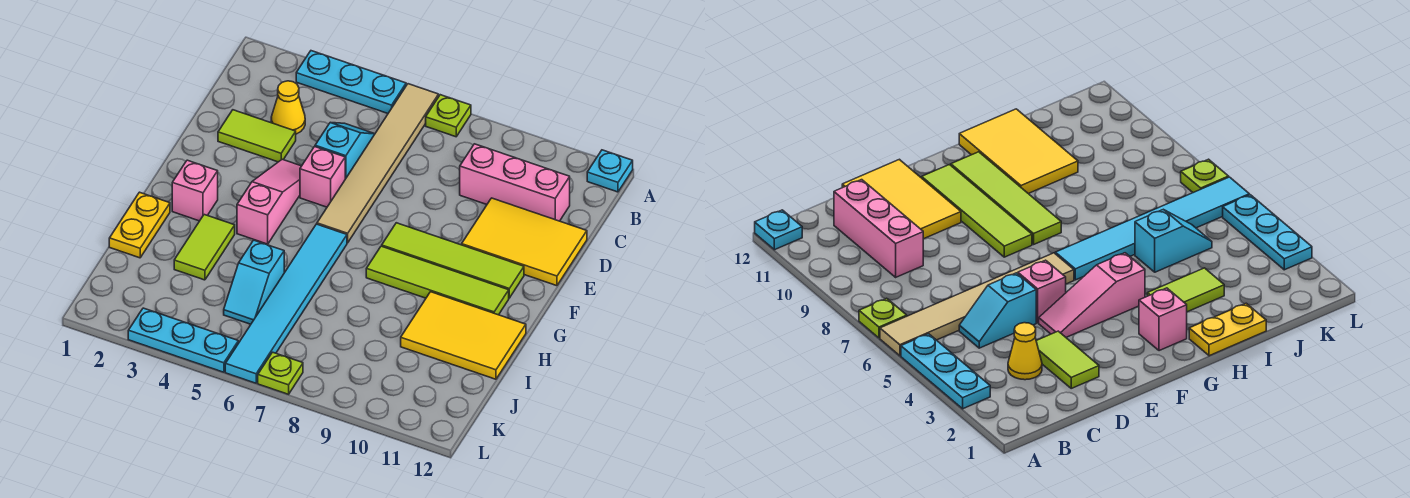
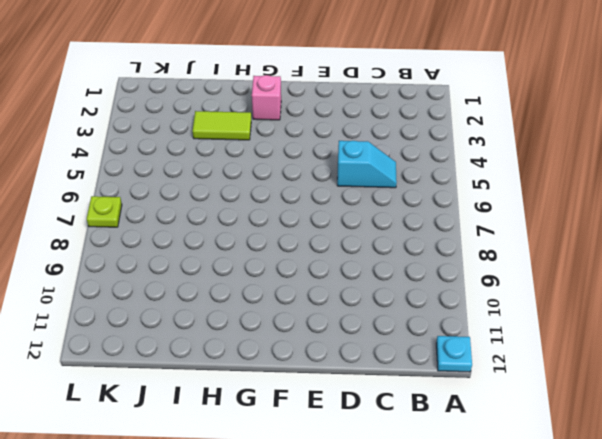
none -> cyan 1x3 plate [296,51,406,113]
none -> tan 1x6 tile [317,84,439,243]
none -> lime 1x1 plate [426,95,471,137]

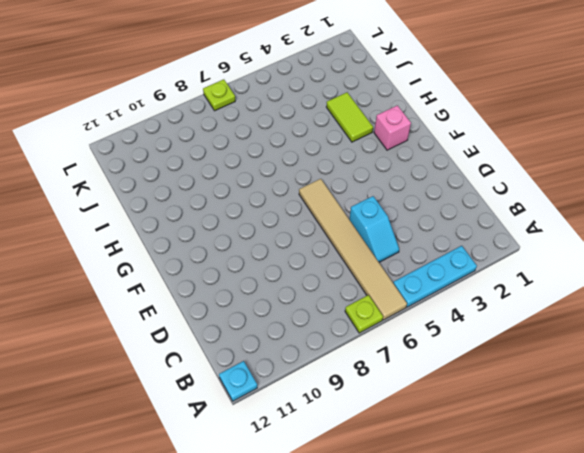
none -> yellow 1x1 cone [271,81,305,134]
none -> pink 1x3 brick [460,144,570,221]
none -> lime 1x2 tile [218,110,296,162]

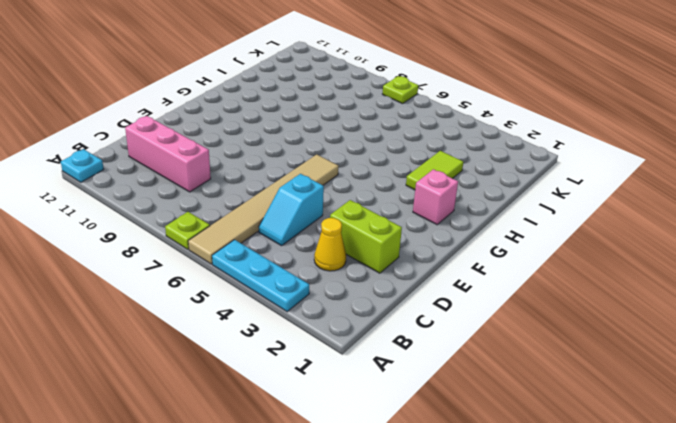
lime 1x2 brick [330,200,402,273] -> lime 1x2 tile [218,110,296,162]
none -> yellow 2x3 tile [462,198,587,286]
none -> pink 1x3 slope [237,159,301,244]
none -> pink 1x1 brick [300,147,345,207]

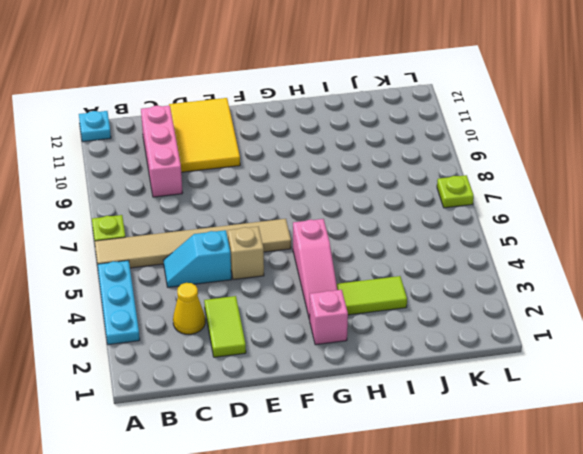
tan 1x1 brick [228,226,264,280] -> pink 1x1 brick [300,147,345,207]
pink 1x3 slope [293,219,337,319] -> pink 1x3 slope turned to [237,159,301,244]
none -> lime 1x4 tile [382,223,524,298]
none -> cyan 1x6 tile [225,224,347,383]
none -> lime 1x4 tile [366,246,509,315]

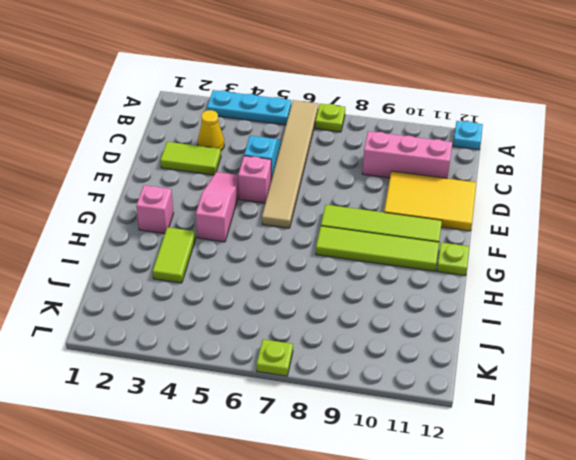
lime 1x1 plate [437,242,470,276] -> none
none -> cyan 1x6 tile [225,224,347,383]
none -> yellow 1x2 plate [109,192,170,258]
none -> yellow 2x3 tile [401,292,526,379]

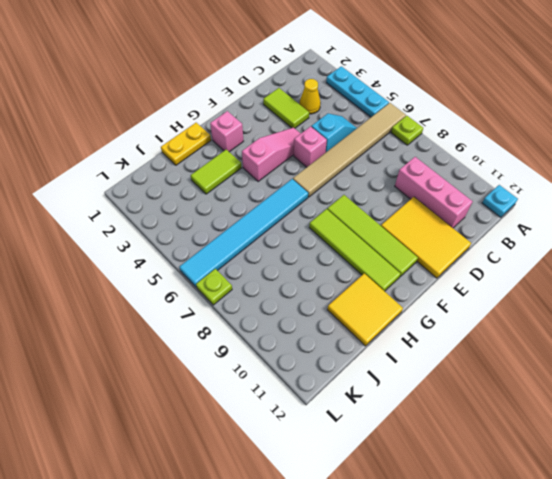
yellow 2x2 tile [327,273,403,346] -> yellow 2x3 tile [401,292,526,379]
none -> cyan 1x2 slope [224,240,284,324]
none -> cyan 1x3 plate [128,308,238,372]

